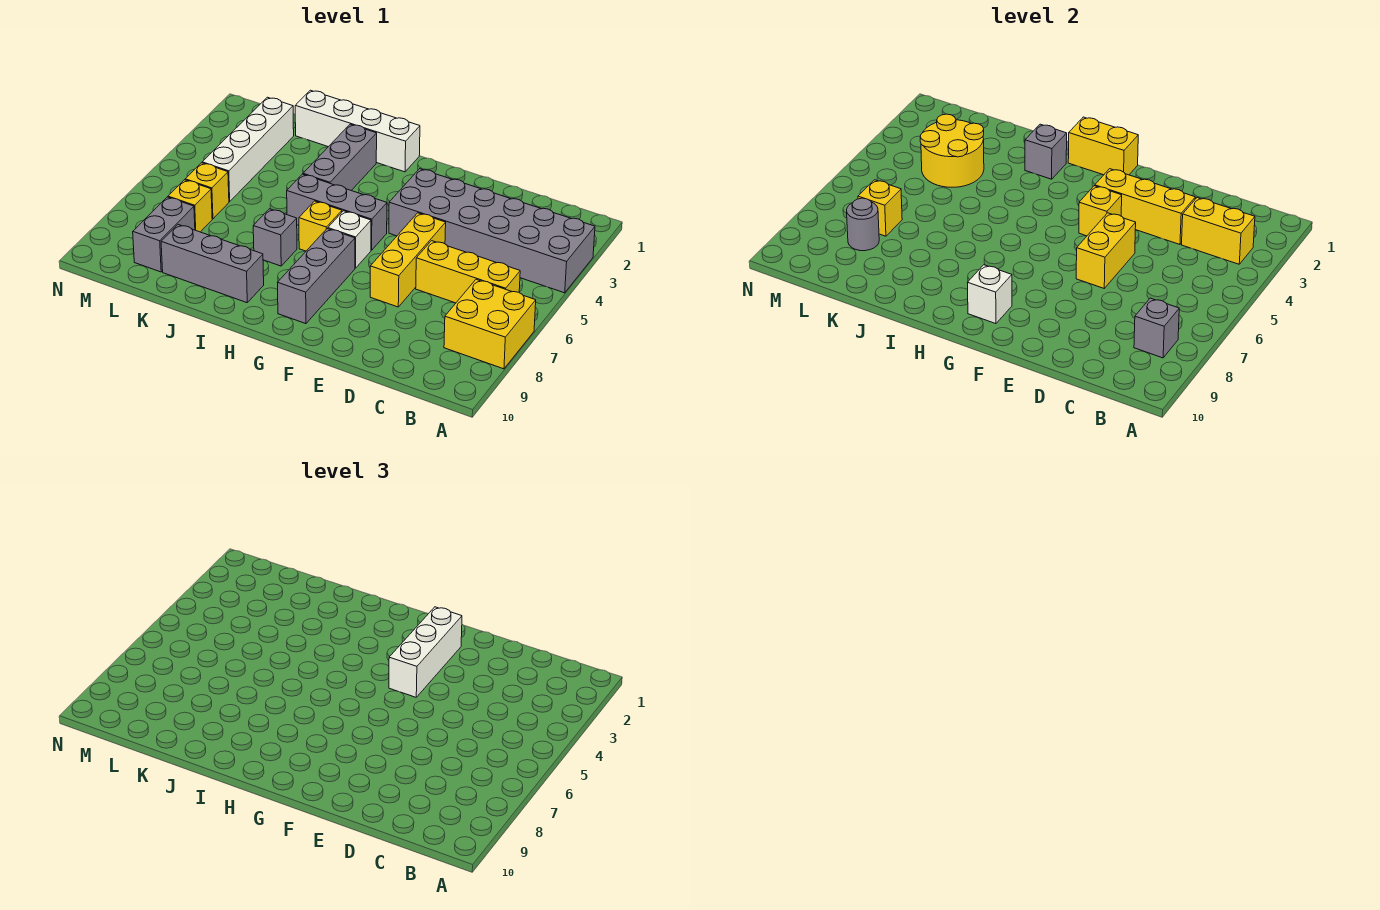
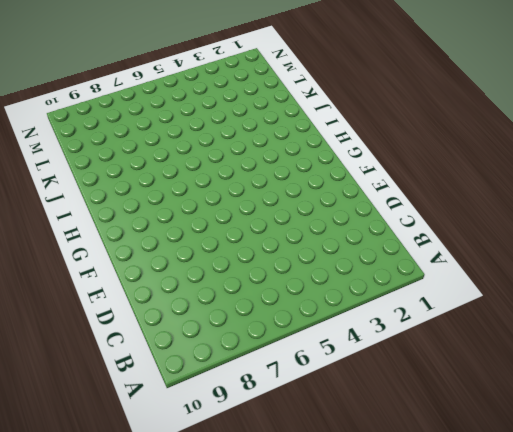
none -> grey 2x6 brick [389,169,595,293]
none -> yellow 2x2 brick [444,279,536,369]
none -> yellow 1x3 brick [416,241,520,303]

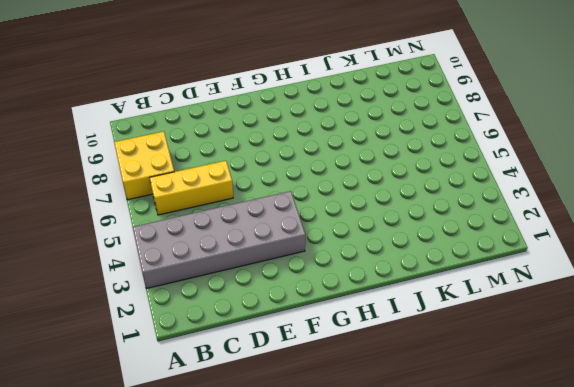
none -> yellow 1x3 brick [370,213,446,307]
none -> grey 1x3 brick [287,174,387,250]
none -> white 1x1 brick [328,211,371,268]

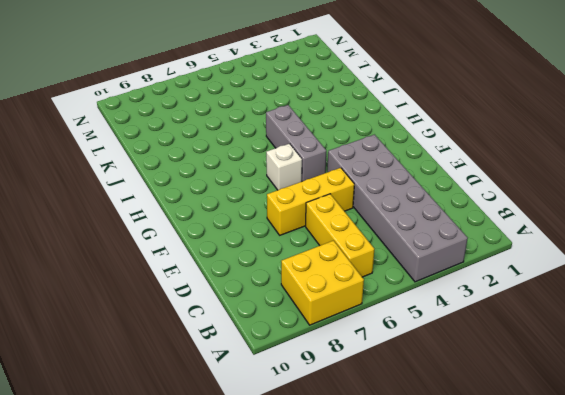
none -> grey 1x3 brick [277,229,355,324]
none -> white 1x4 brick [295,90,420,172]
none -> yellow 1x1 brick [299,201,342,251]

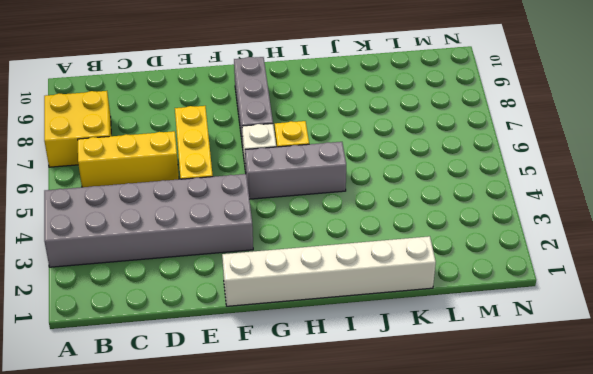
white 1x6 brick [222,236,436,306] -> white 1x4 brick [295,90,420,172]
none -> grey 1x3 brick [303,124,377,190]
none -> grey 1x1 brick [253,209,297,266]
none -> grey 1x3 brick [161,225,264,303]

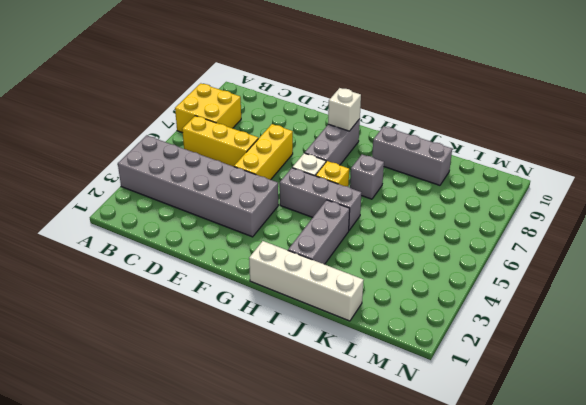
none -> white 1x4 brick [202,97,294,202]
none -> yellow 1x1 brick [185,163,229,219]
none -> yellow 1x1 brick [168,180,212,232]

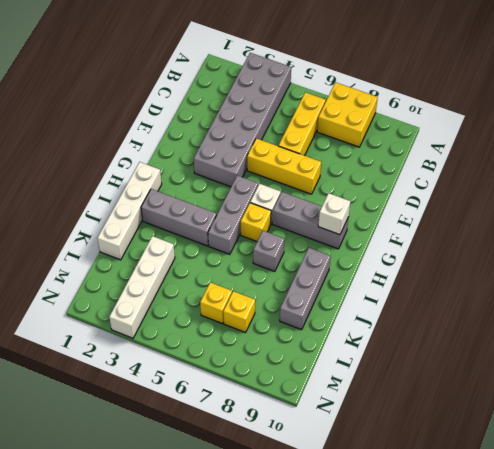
white 1x4 brick [109,236,175,338] -> white 1x4 brick turned to [202,97,294,202]
none -> grey 1x2 brick [133,197,195,272]
none -> yellow 1x2 brick [1182,198,1255,264]
none -> grey 1x1 brick [1134,298,1179,358]

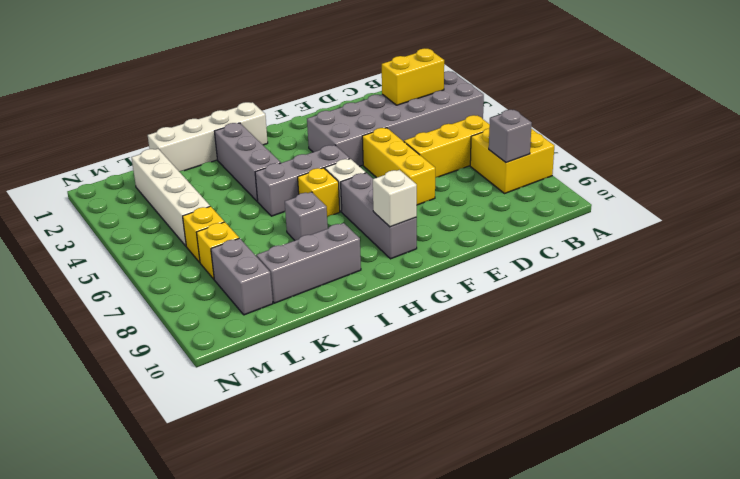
none -> yellow 1x3 brick [1095,169,1195,244]
none -> yellow 1x2 brick [1076,213,1136,288]
none -> yellow 1x1 brick [1079,186,1122,236]

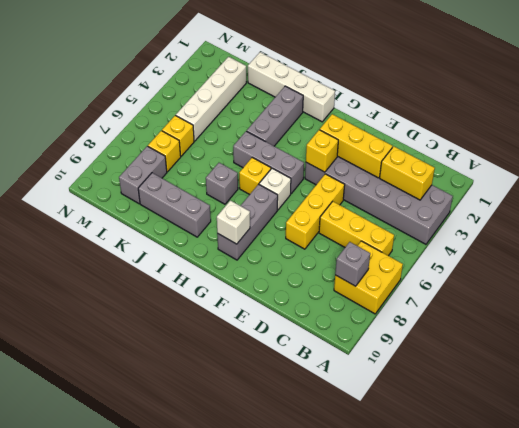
none -> yellow 1x2 brick [1076,213,1136,288]
none -> yellow 1x2 brick [1068,117,1138,175]
none -> grey 1x1 brick [1025,124,1067,179]

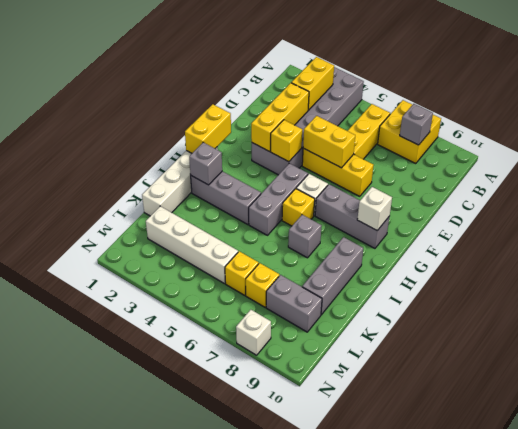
white 1x1 brick [236,310,271,355] -> none
none -> yellow 2x2 round brick [920,114,984,187]
none -> yellow 1x1 brick [858,180,902,236]
none -> grey 1x1 round brick [847,198,879,251]

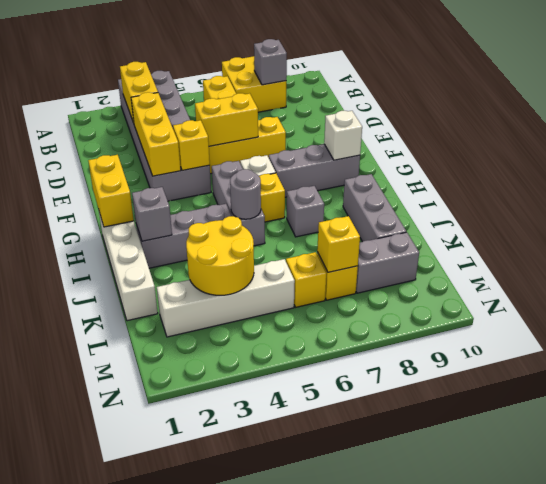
grey 1x1 round brick [230,169,261,219] -> grey 1x1 round brick moved to [847,198,879,251]
none -> white 1x3 brick [389,607,462,697]

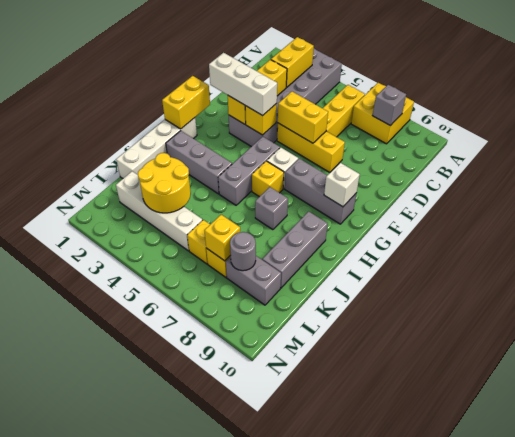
none -> grey 1x1 brick [1025,124,1067,179]

